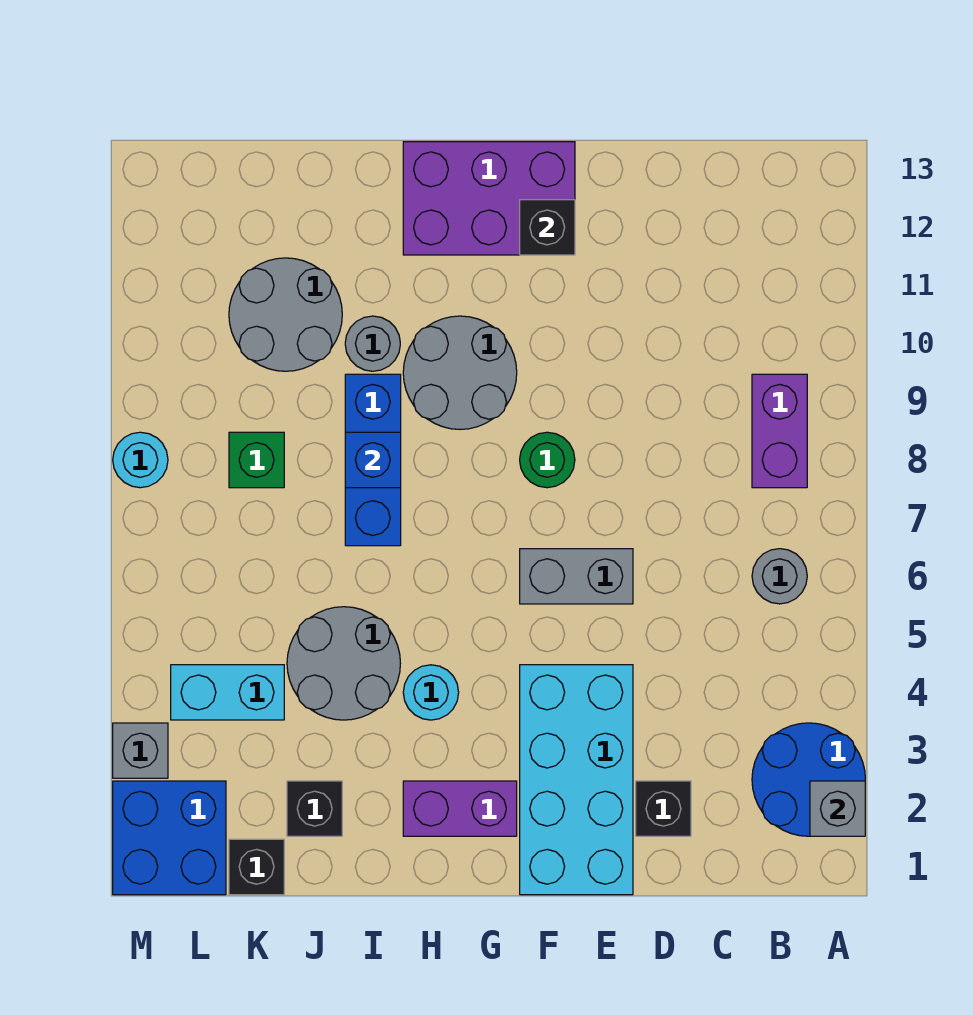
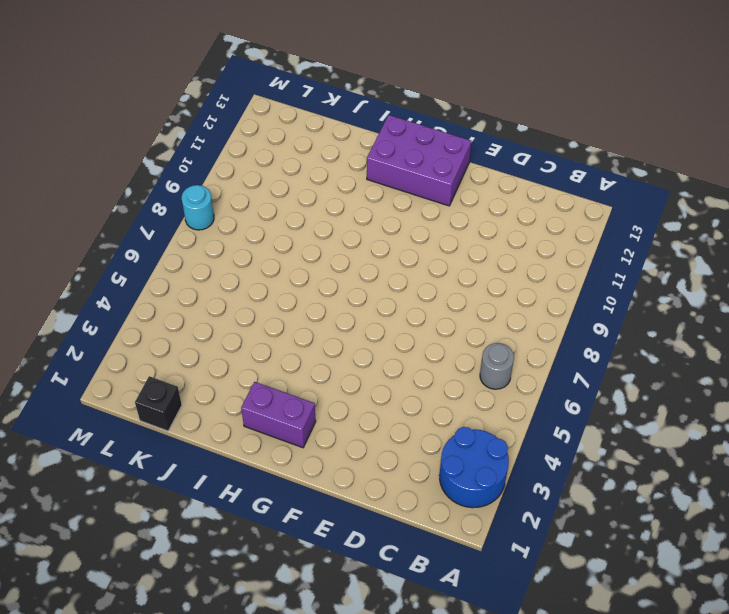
none -> purple 1x2 brick [752,374,807,488]
none -> black 1x1 brick [636,781,691,836]
none -> cyan 2x4 brick [520,665,633,895]

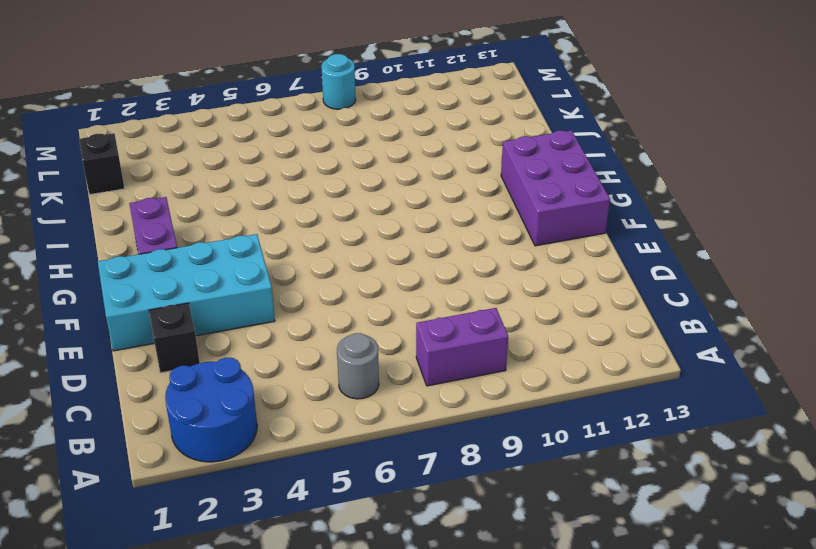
none -> grey 1x2 brick [520,549,633,604]
none -> green 1x1 round brick [520,432,575,488]
none -> grey 2x2 round brick [403,316,517,429]

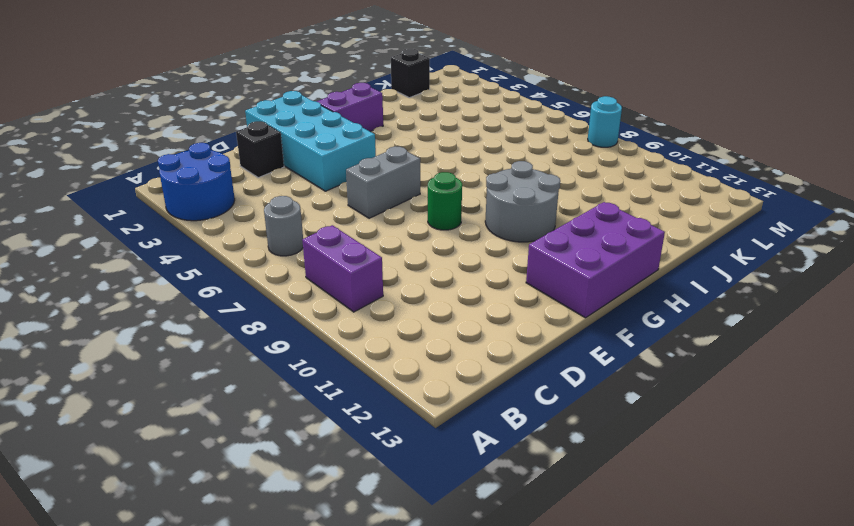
none -> cyan 1x1 round brick [403,665,459,720]
none -> grey 2x2 round brick [287,607,400,720]
none -> blue 1x3 brick [345,374,401,546]

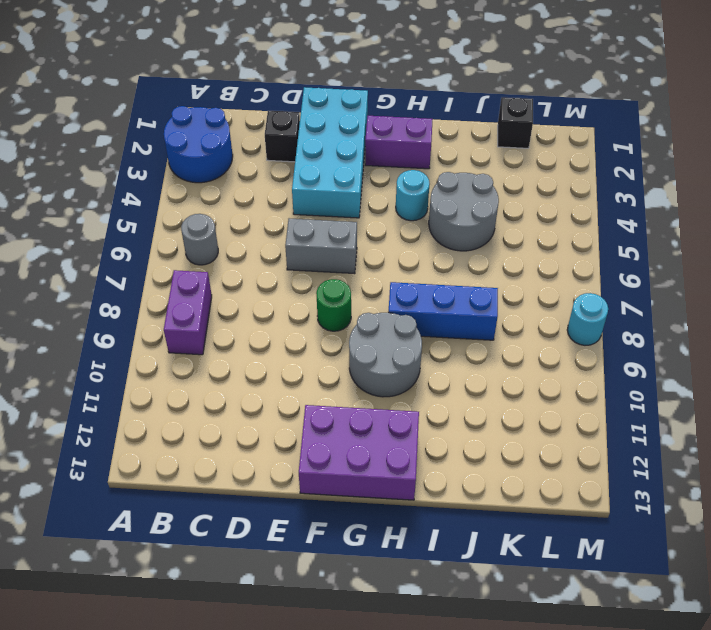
blue 1x3 brick [388,282,498,340] -> blue 1x3 brick turned to [345,374,401,546]
none -> grey 1x1 round brick [345,316,400,371]
none -> black 1x1 brick [287,781,342,836]
none -> grey 2x2 round brick [229,258,342,371]

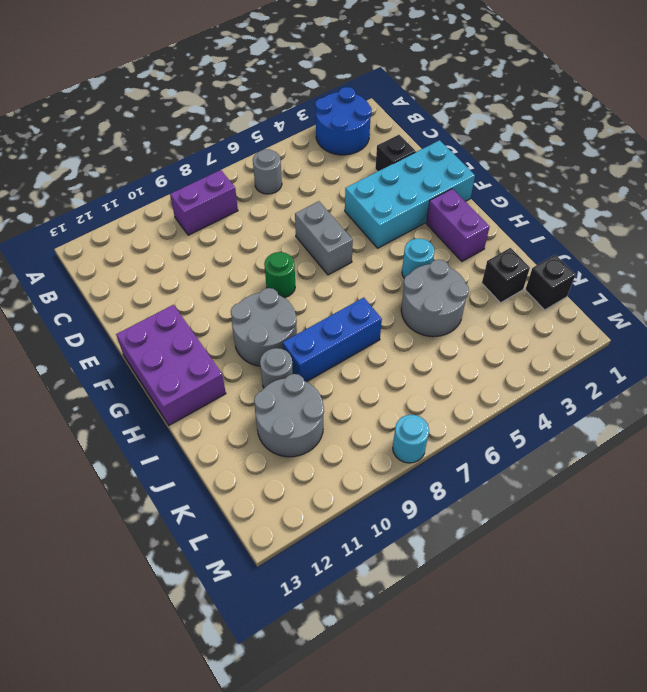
none -> cyan 1x2 brick [171,665,284,720]
none -> green 1x1 brick [229,432,284,488]
none -> blue 2x2 brick [113,781,226,895]

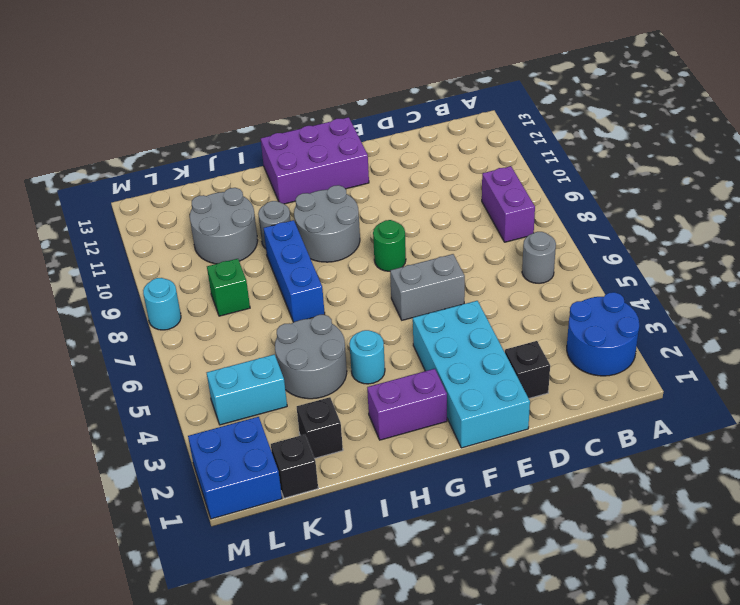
none -> grey 1x1 brick [113,723,168,778]
none -> grey 1x1 brick [810,781,865,836]
none -> black 1x1 brick [520,200,575,255]

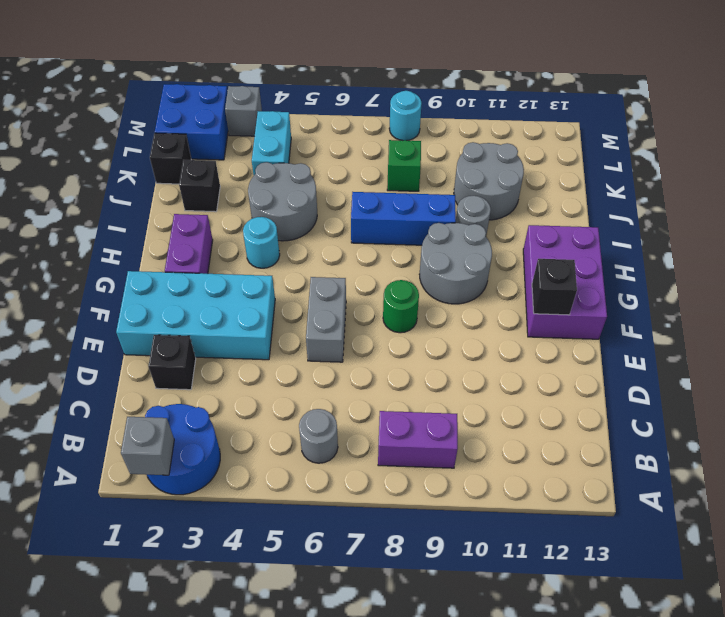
none -> blue 1x1 brick [345,432,401,488]

